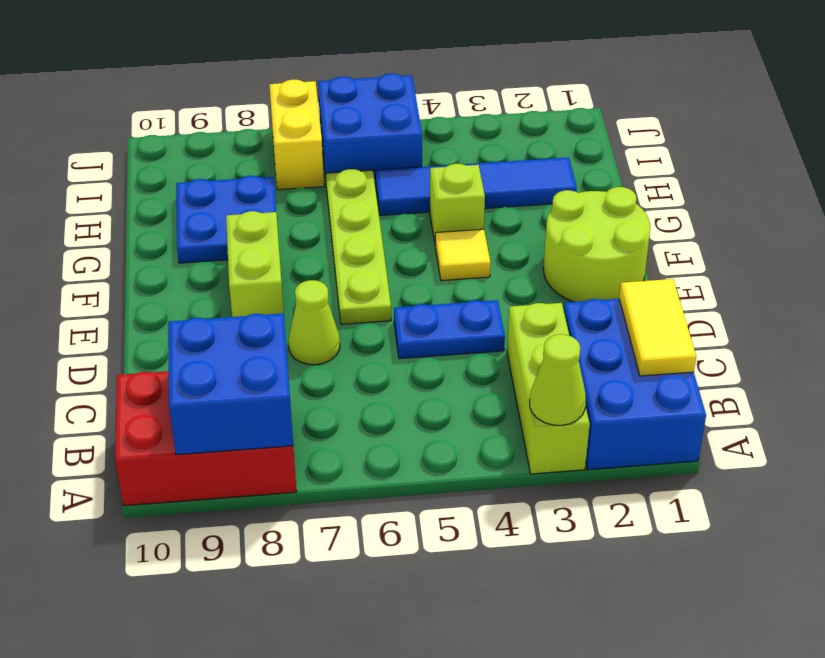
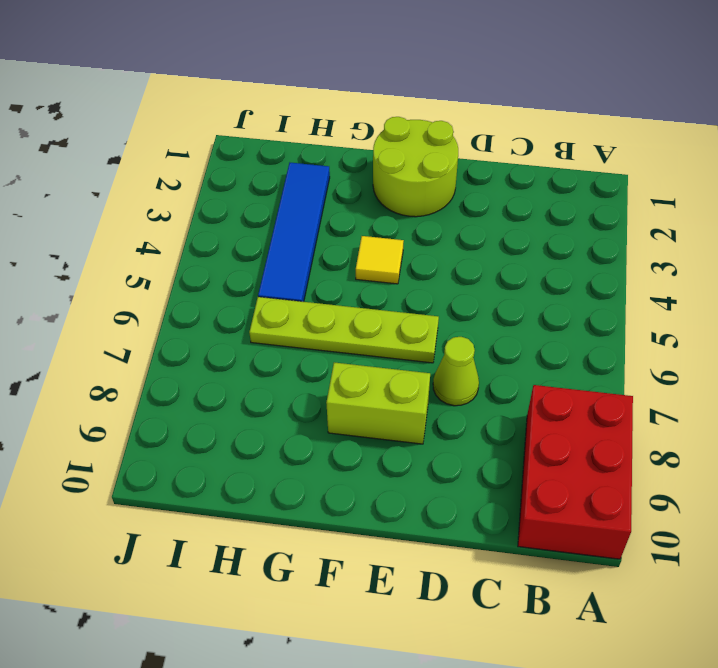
none -> blue 2x3 brick [564,299,706,470]
none -> lime 1x3 brick [507,303,590,474]
none -> blue 1x2 plate [394,300,505,359]

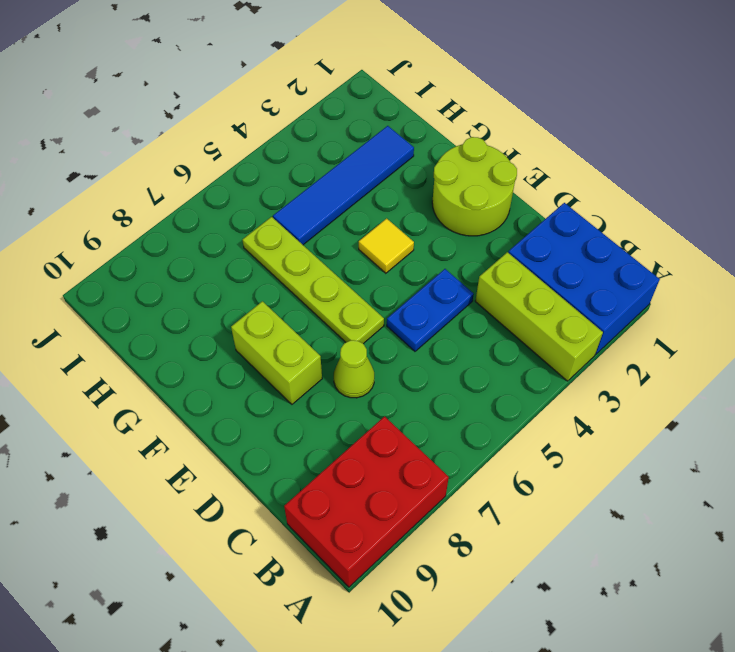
none -> lime 1x1 brick [430,164,485,242]
none -> blue 2x2 plate [176,176,276,263]
none -> blue 2x2 brick [318,74,422,183]

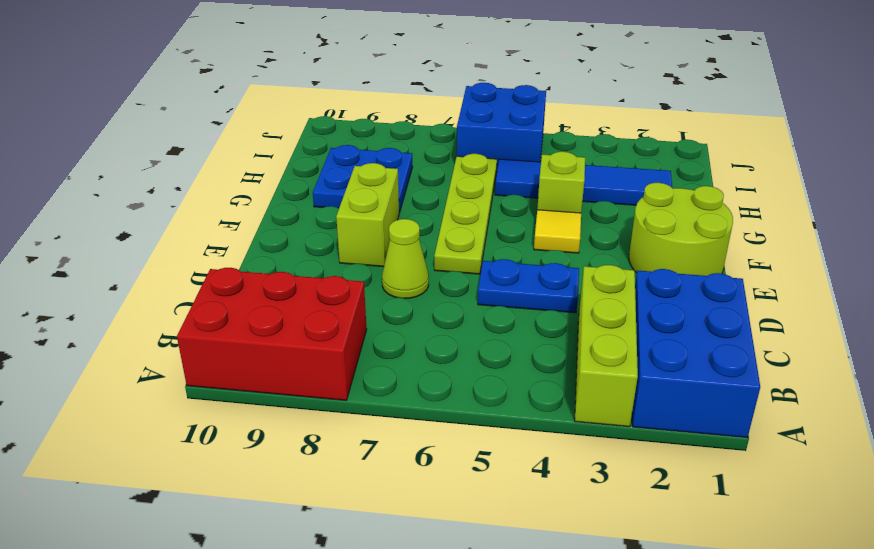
none -> yellow 1x2 brick [269,80,324,190]
none -> lime 1x1 cone [530,334,586,425]
none -> blue 2x2 brick [168,313,293,455]

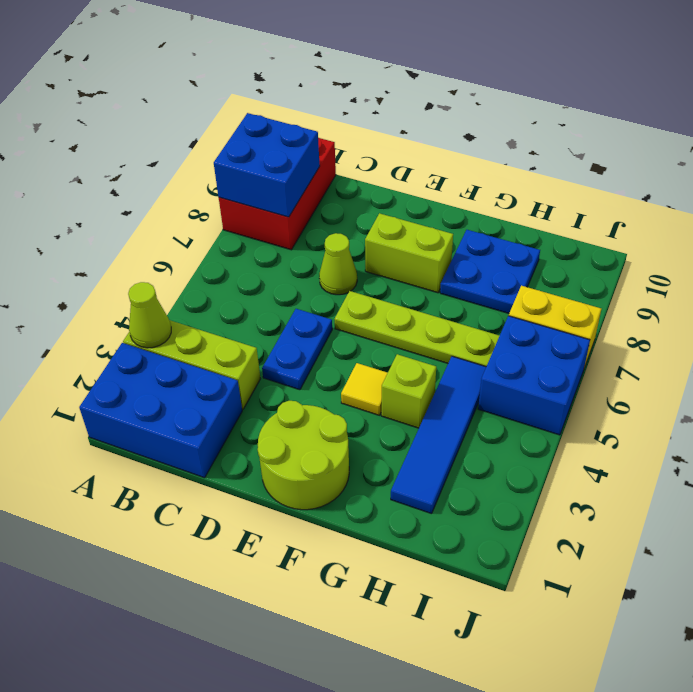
none -> yellow 1x2 tile [619,279,696,376]

